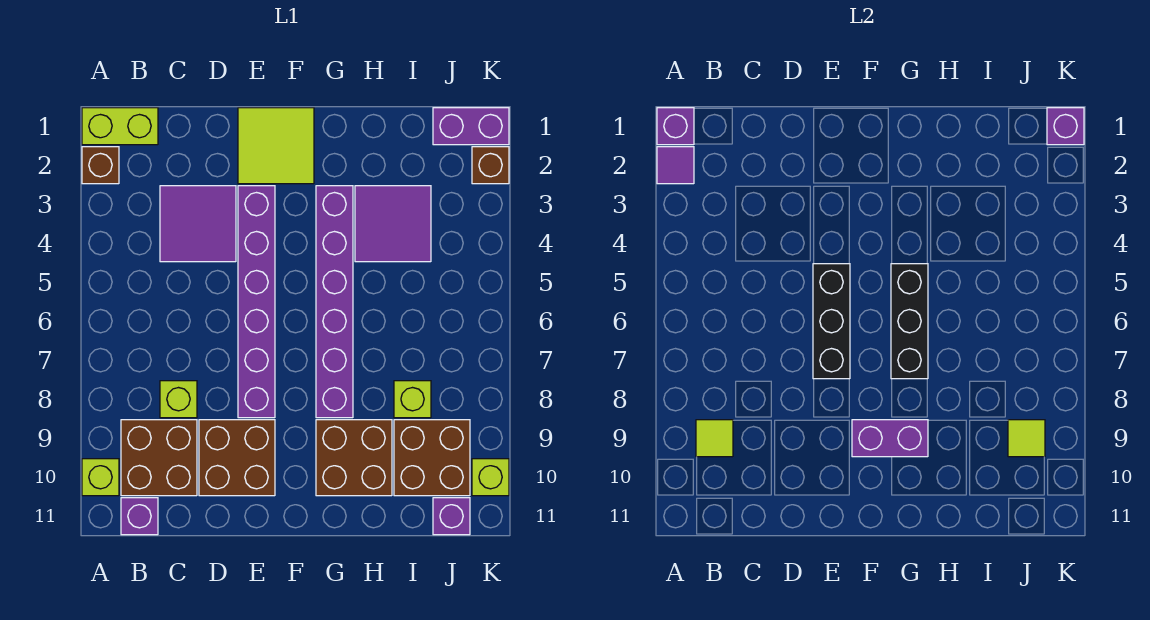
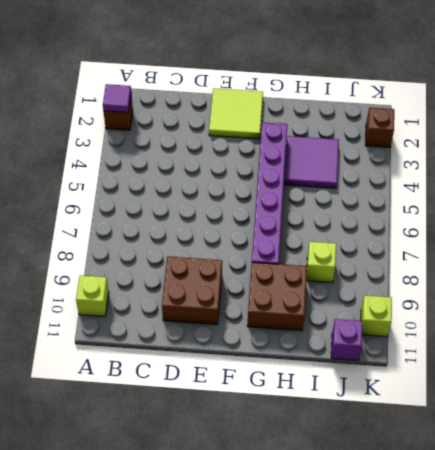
none -> lime 1x2 brick [82,108,158,145]
none -> brown 2x2 brick [121,420,197,496]
none -> purple 1x1 brick [121,498,158,535]

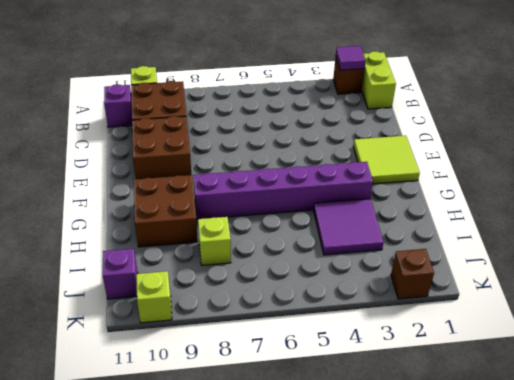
none -> purple 2x2 tile [160,186,236,262]
none -> lime 1x1 brick [160,381,197,418]
none -> purple 1x6 brick [238,186,275,418]

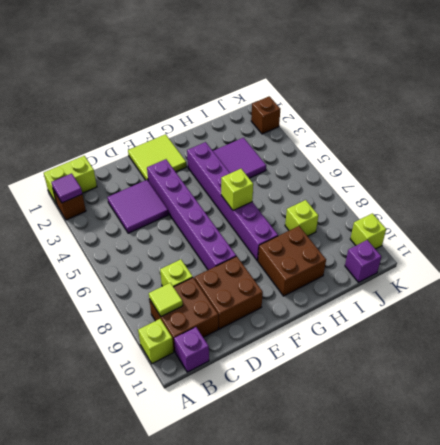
lime 1x1 brick [221,169,253,210] -> black 1x3 brick [891,264,928,379]
none -> brown 2x2 brick [394,420,470,496]
none -> purple 1x2 brick [433,108,509,145]
none -> purple 1x1 brick [657,108,694,145]

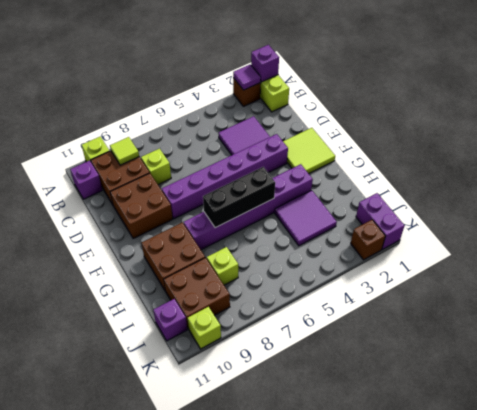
none -> black 1x3 brick [813,264,850,379]
none -> purple 1x2 brick [852,420,928,457]
none -> lime 1x1 tile [1008,420,1045,457]

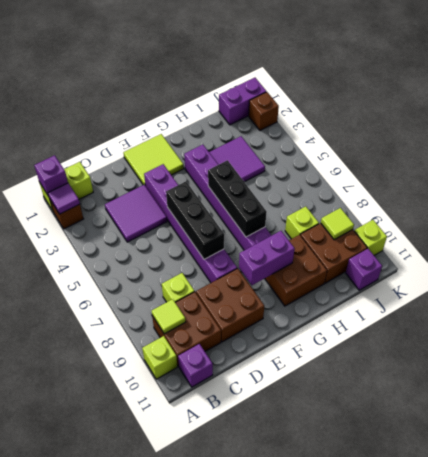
none -> purple 1x1 brick [1047,108,1084,145]

